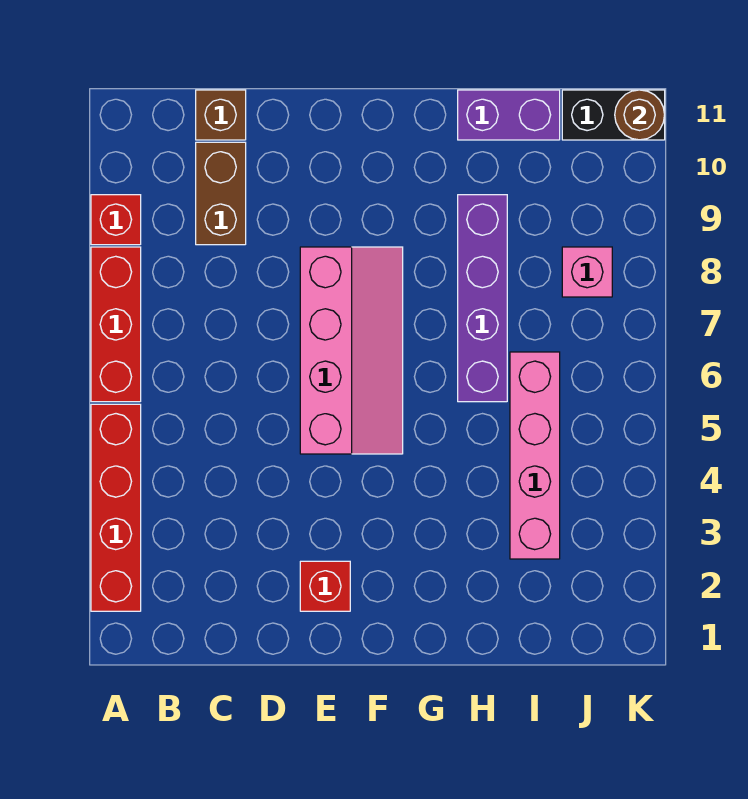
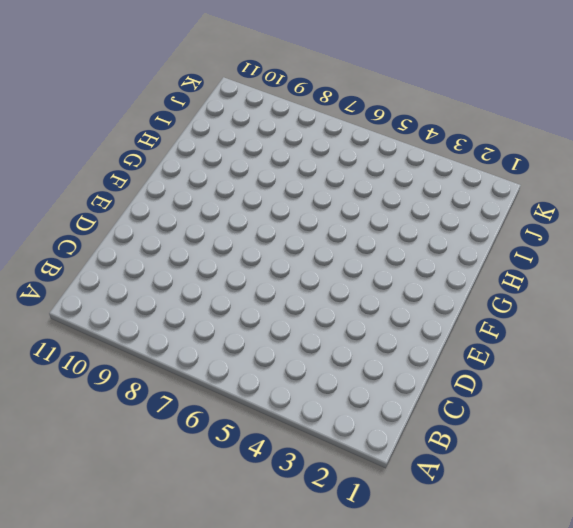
none -> red 1x4 brick [91,404,141,611]
none -> red 1x3 brick [91,247,141,402]
none -> red 1x1 brick [91,195,141,245]

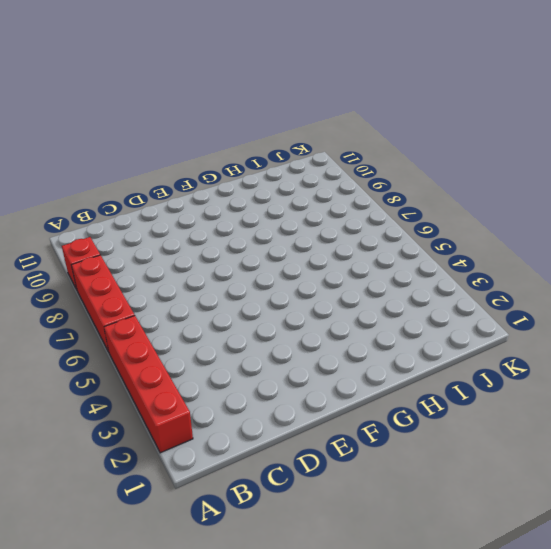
none -> brown 1x2 brick [196,142,246,245]
none -> brown 1x1 brick [196,90,246,140]
none -> red 1x1 brick [300,561,350,611]

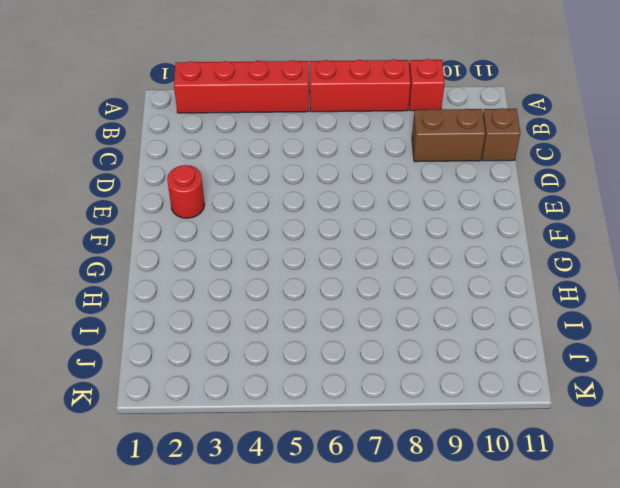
red 1x1 round brick [167,165,205,218] -> red 1x1 brick [300,561,350,611]
none -> pink 2x4 slope [300,247,403,454]
none -> purple 1x4 brick [458,195,507,402]
none -> purple 1x2 brick [458,90,560,140]

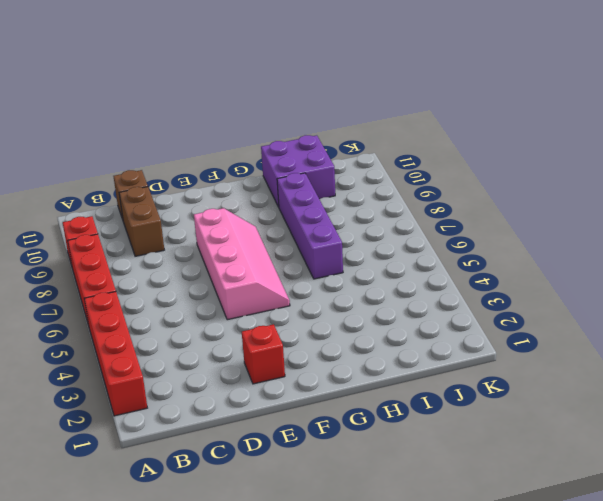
purple 2x2 brick [261,135,335,207] -> purple 1x2 brick [458,90,560,140]
none -> pink 1x4 brick [510,352,560,559]
none -> pink 1x1 brick [562,247,612,297]
none -> black 1x2 brick [562,90,665,140]

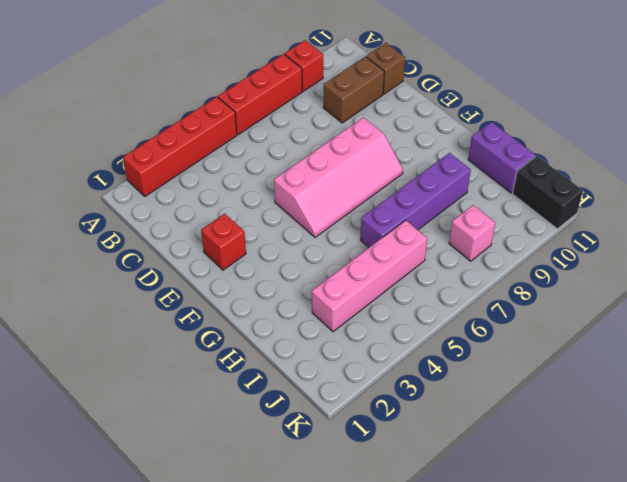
none -> brown 1x1 round brick [615,90,665,140]

